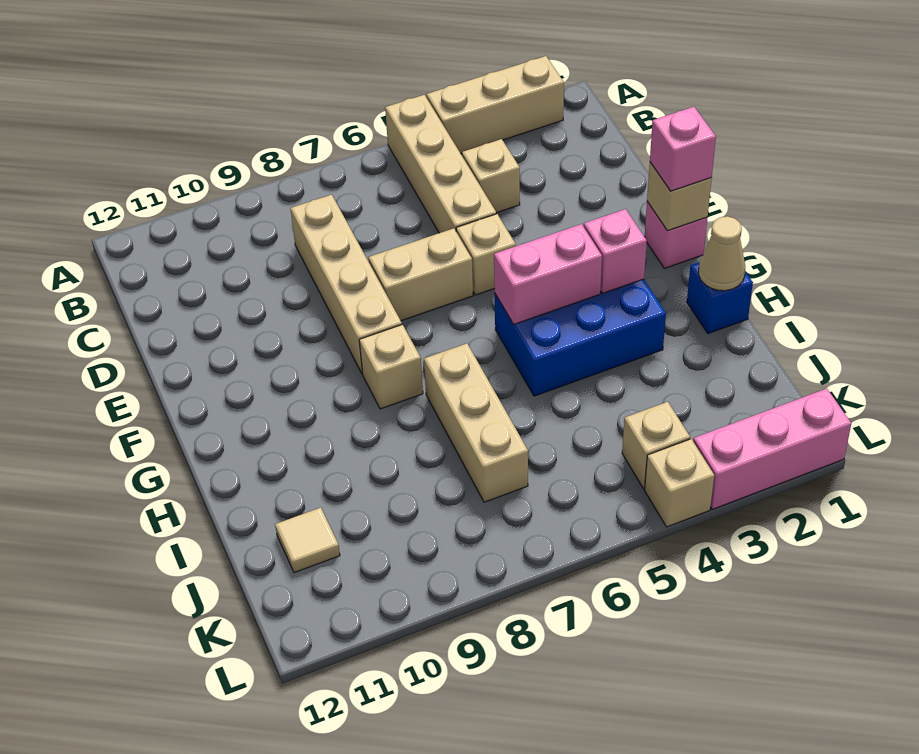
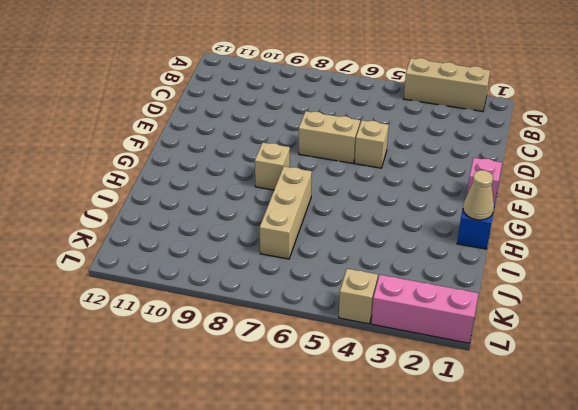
none -> tan 1x4 brick [385,95,496,233]
none -> tan 1x1 brick [462,139,520,213]
none -> tan 1x4 brick [290,195,402,374]

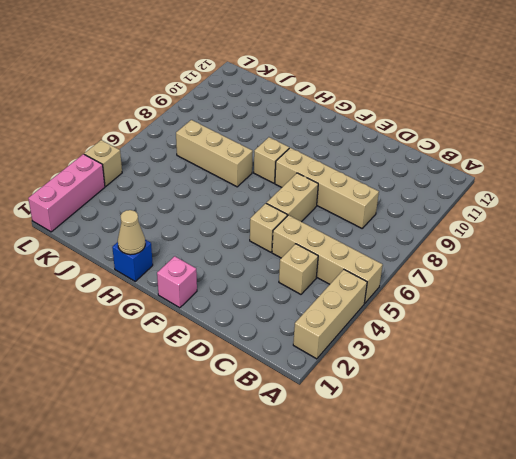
none -> blue 2x3 brick [495,279,666,396]
none -> tan 1x1 tile [275,508,340,573]
none -> tan 1x1 brick [622,402,690,489]

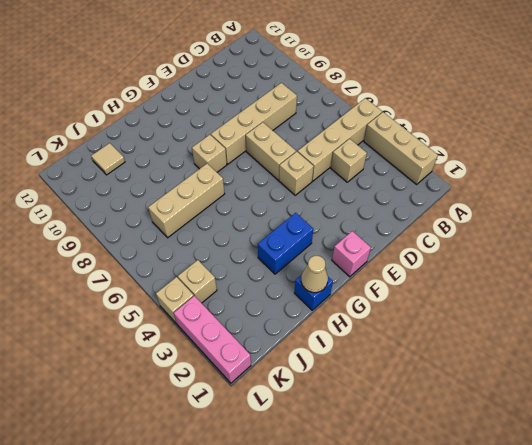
blue 1x2 brick [258,213,313,274] -> blue 2x3 brick [495,279,666,396]
none -> tan 1x1 brick [647,162,712,231]
none -> pink 1x1 brick [584,209,647,293]
none -> pink 1x2 brick [494,224,602,324]

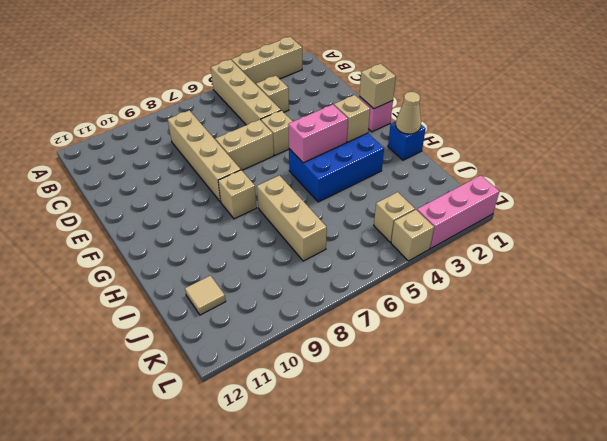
tan 1x1 brick [334,95,370,142] -> pink 1x1 brick [584,209,647,293]
none -> pink 1x1 brick [650,107,716,191]

